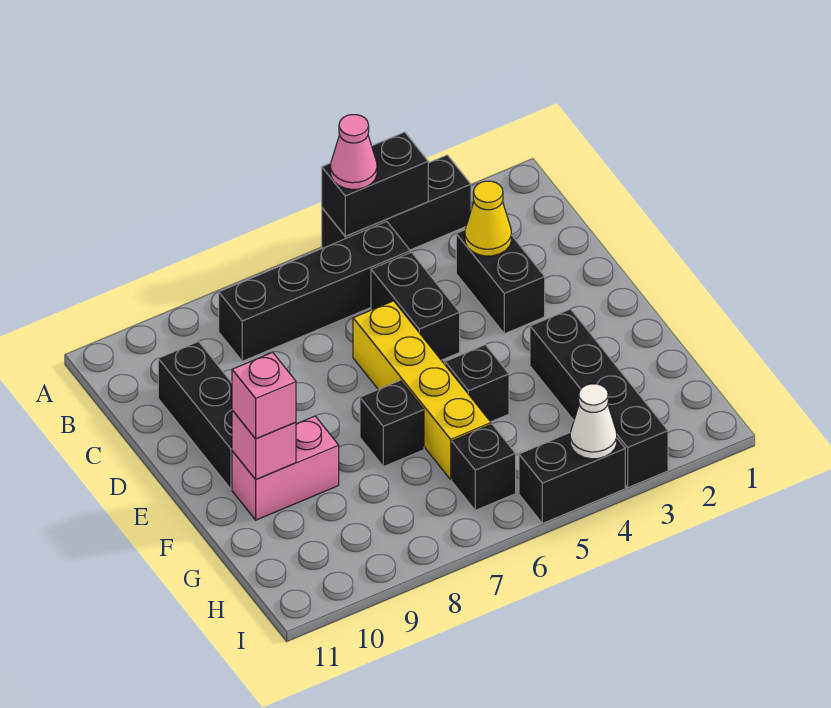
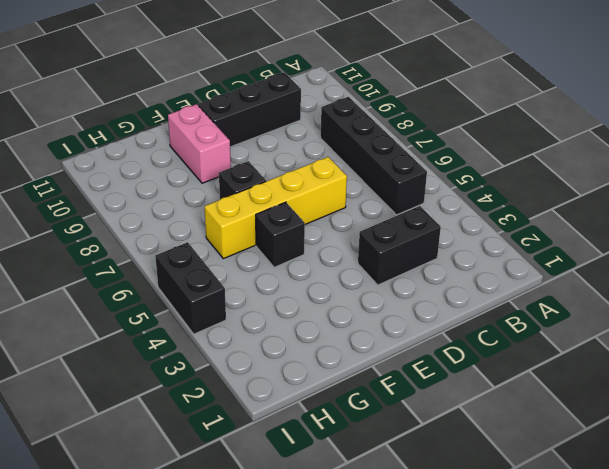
none -> black 1x3 brick [322,155,471,250]
none -> black 1x2 brick [371,252,460,360]
none -> black 1x4 brick [530,309,668,488]

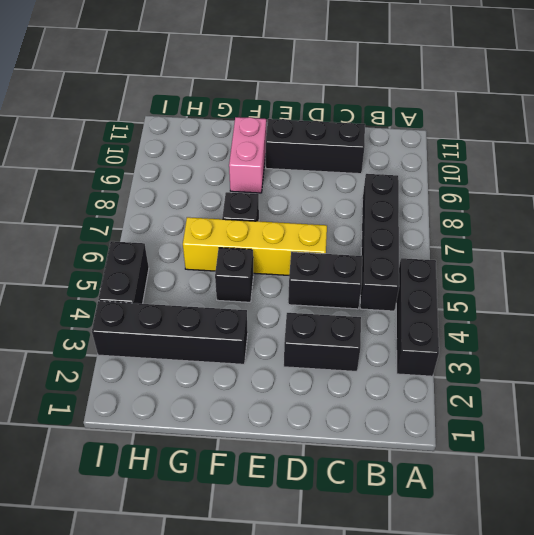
none -> black 1x1 brick [452,424,516,510]
none -> black 1x2 brick [322,132,428,236]
none -> yellow 1x1 cone [465,181,511,256]

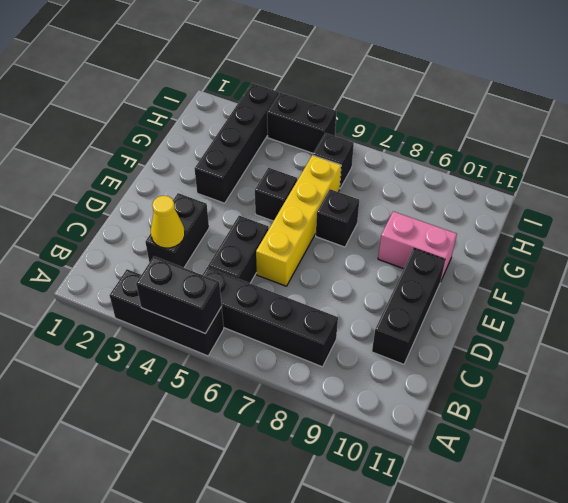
none -> pink 1x1 brick [232,410,296,479]
none -> white 1x1 cone [570,384,617,459]
none -> pink 1x1 cone [330,115,377,189]

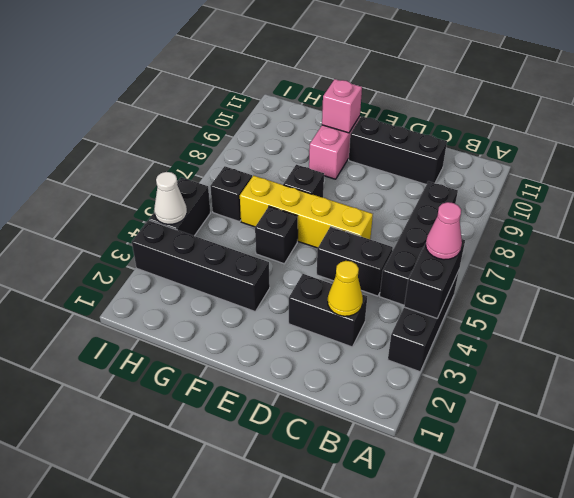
none -> pink 1x1 brick [232,352,296,439]

